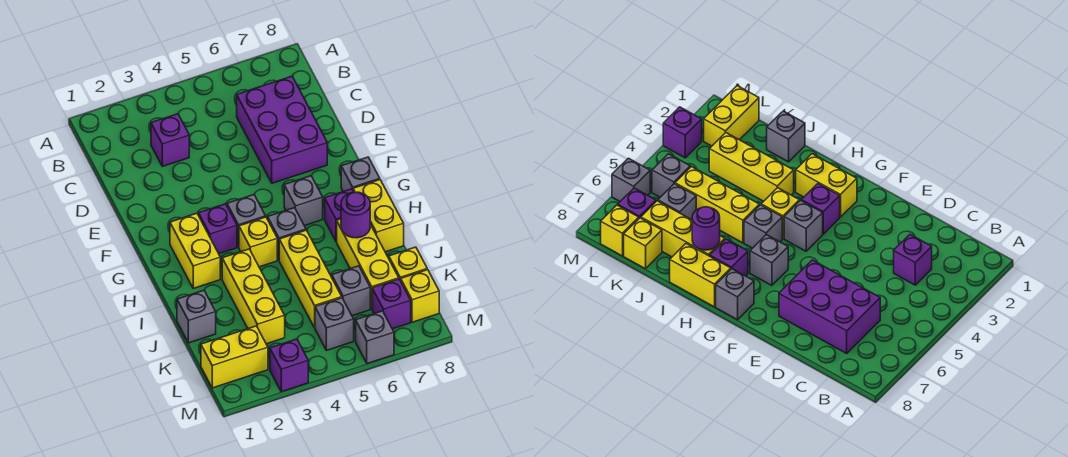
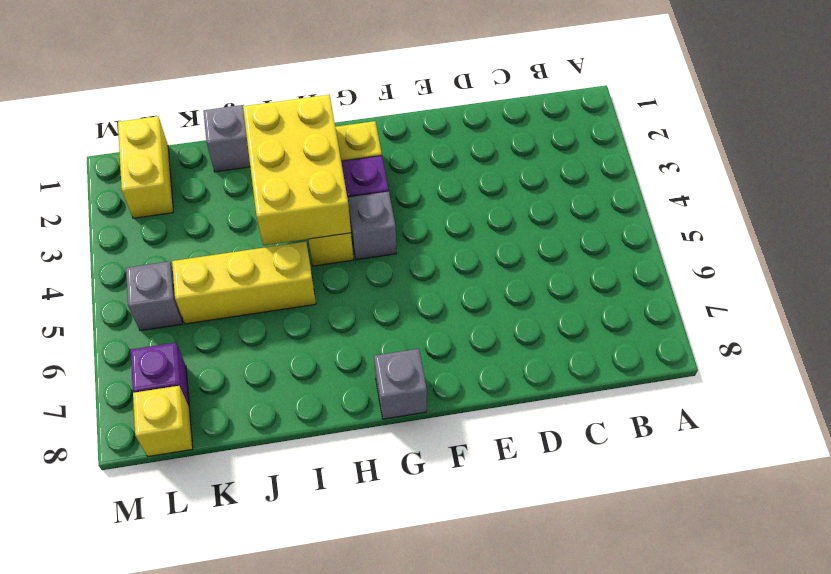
yellow 2x3 brick [243,95,351,246] -> none
none -> purple 1x1 brick [151,114,189,166]
none -> purple 2x3 brick [237,76,327,183]
none -> grey 1x1 brick [284,176,323,226]

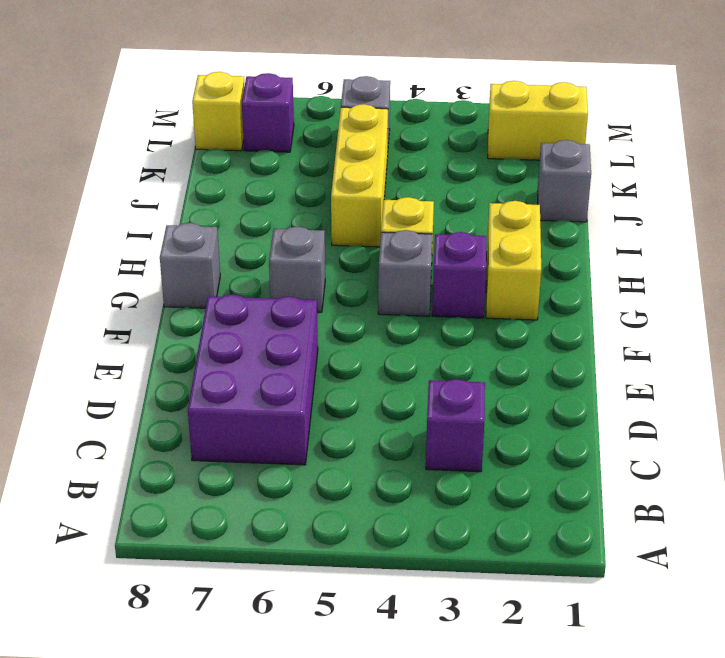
none -> grey 1x1 brick [268,208,306,260]
none -> purple 1x1 brick [325,189,353,242]
none -> yellow 1x2 brick [353,180,404,252]

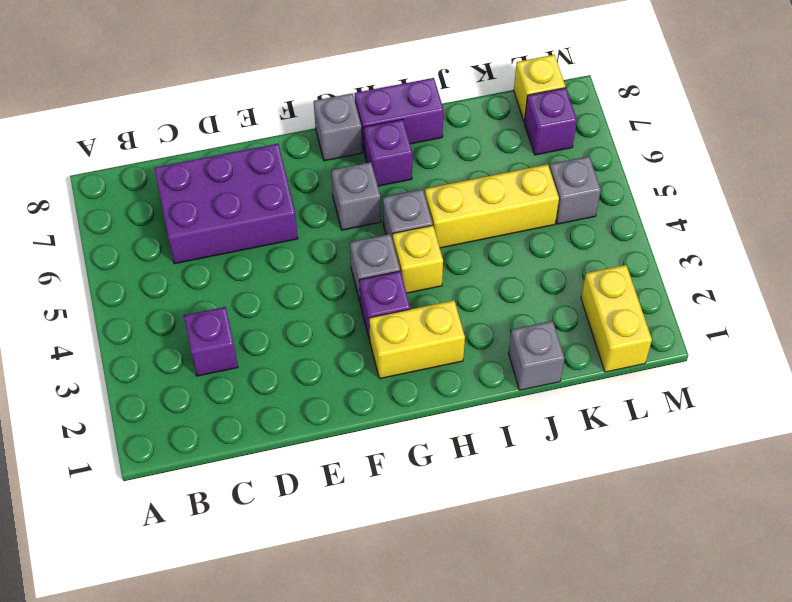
purple 1x2 brick [355,78,444,153] -> yellow 1x2 brick [353,180,404,252]
none -> yellow 1x3 brick [222,249,285,344]
none -> yellow 1x3 brick [337,219,399,309]
none -> grey 1x1 brick [332,266,370,316]

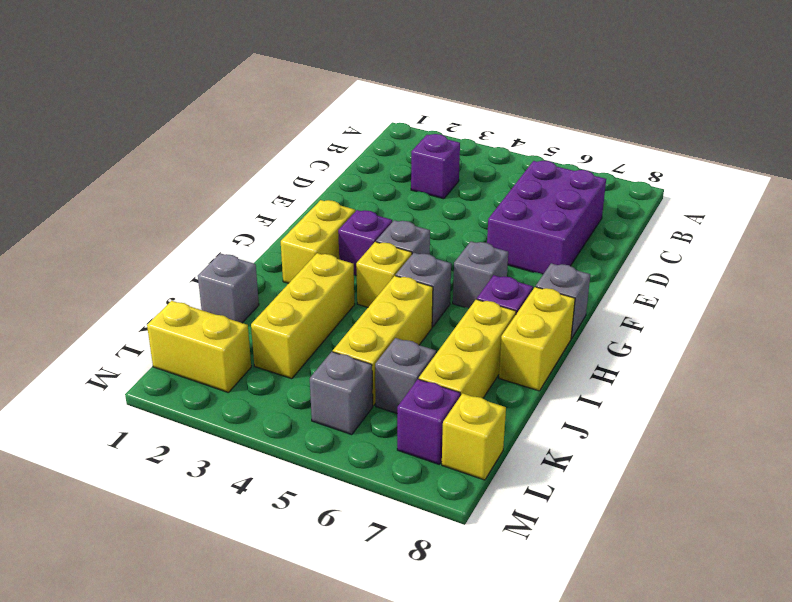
none -> yellow 1x1 brick [389,247,427,281]
none -> purple 1x1 brick [270,339,308,392]
none -> grey 1x1 brick [356,311,394,364]

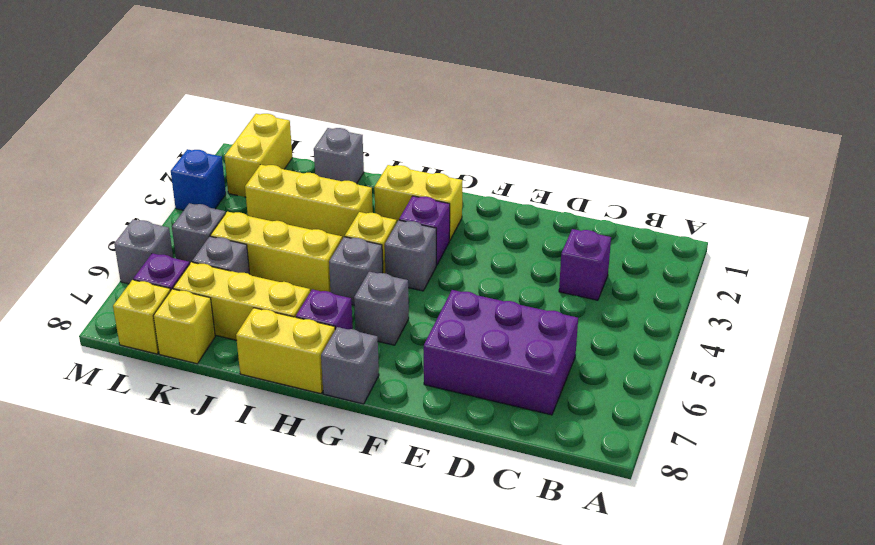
blue 1x1 brick [171,149,226,210] -> purple 1x1 brick [270,339,308,392]
none -> purple 1x1 round brick [341,192,370,238]

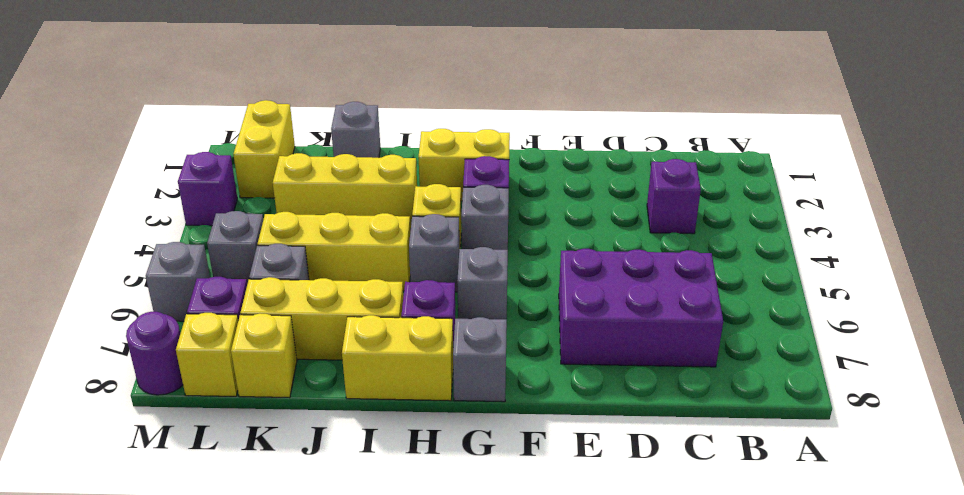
purple 1x1 round brick [126,312,183,395] -> purple 1x1 round brick moved to [341,192,370,238]

